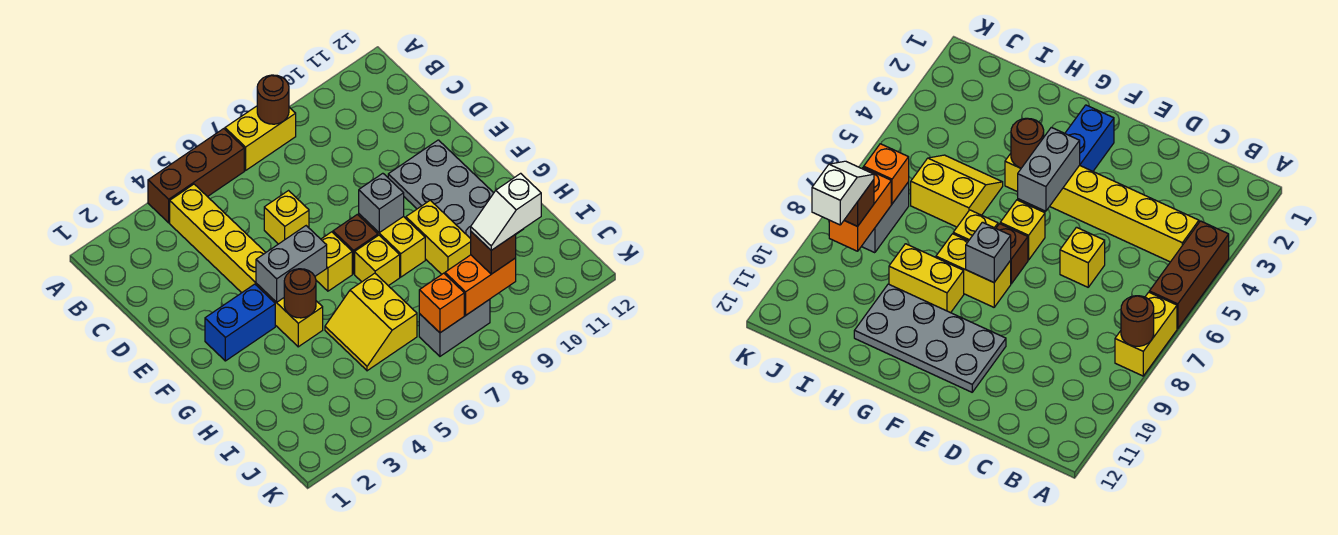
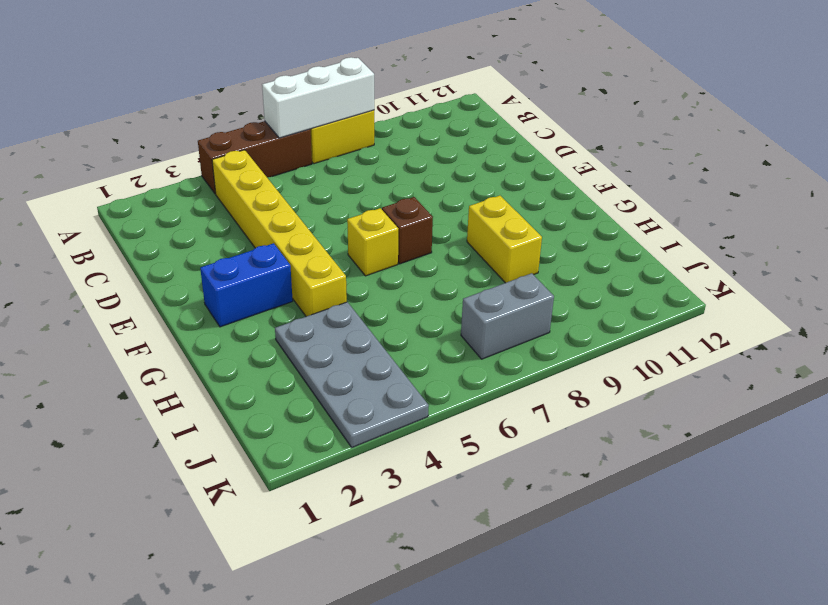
white 1x3 brick [262,57,374,138] -> brown 1x1 round brick [257,75,289,124]
grey 2x4 plate [275,302,429,447] -> grey 2x4 plate moved to [388,140,523,239]
none -> yellow 1x1 brick [264,191,309,244]
none -> yellow 1x2 brick [359,214,425,277]
none -> yellow 1x1 brick [355,235,400,286]

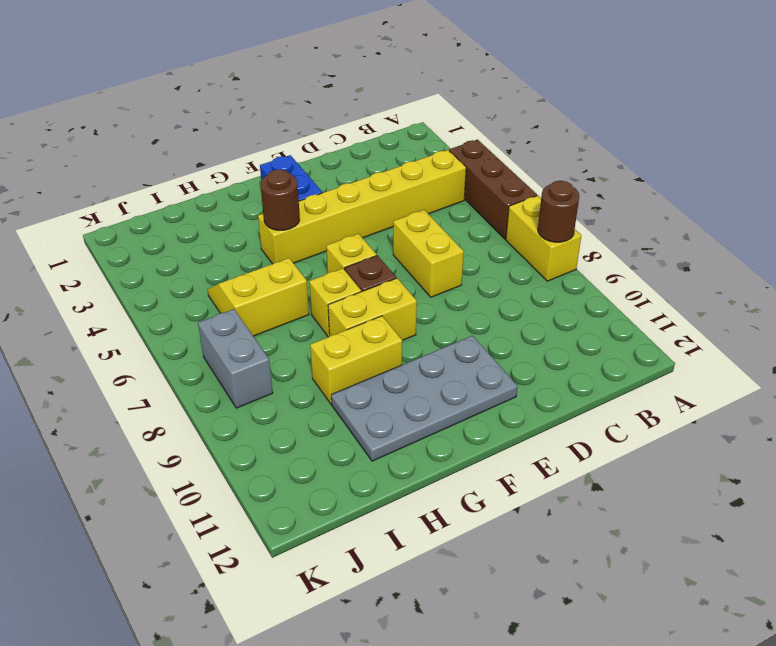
yellow 1x2 brick [393,210,464,297] -> yellow 1x1 brick [264,191,309,244]
none -> grey 1x2 brick [256,226,327,302]
none -> grey 1x1 brick [359,173,404,233]
none -> orange 1x1 brick [419,273,464,333]

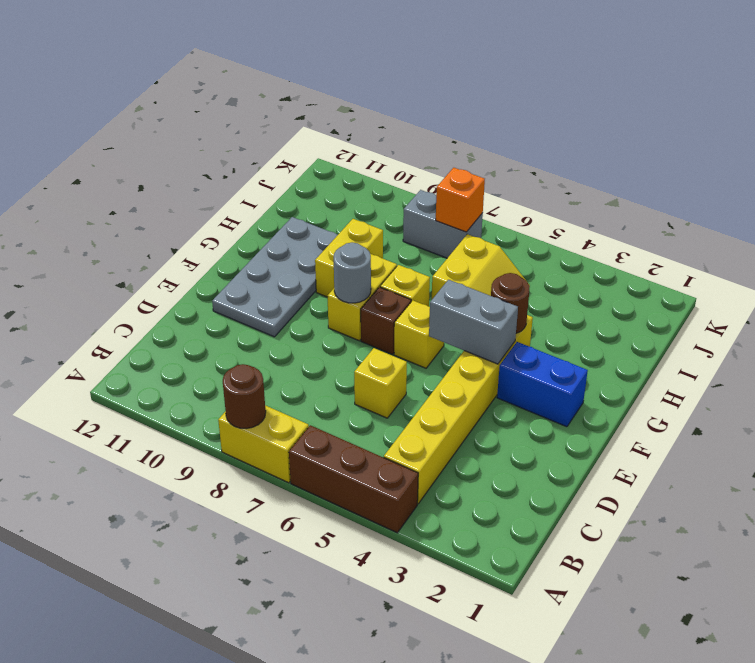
grey 1x1 round brick [334,242,371,303] -> grey 1x1 brick [359,173,404,233]
none -> orange 1x2 brick [445,255,516,315]
none -> brown 1x1 brick [471,232,516,274]
none -> white 1x2 slope [471,173,541,250]

